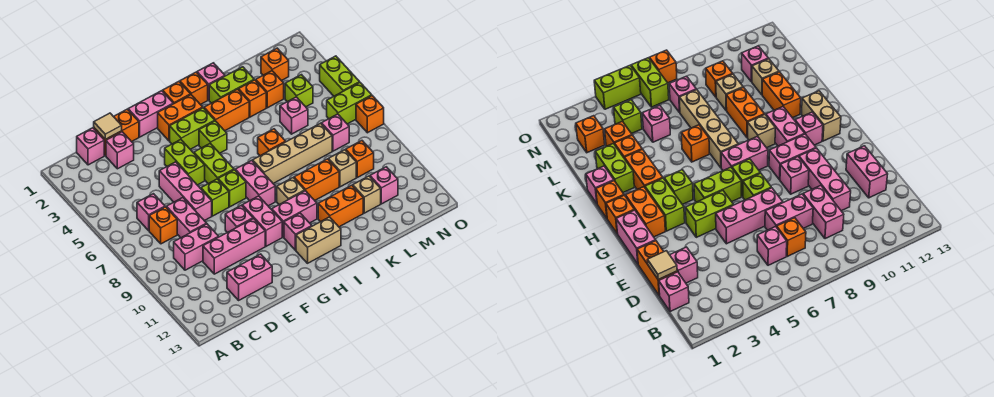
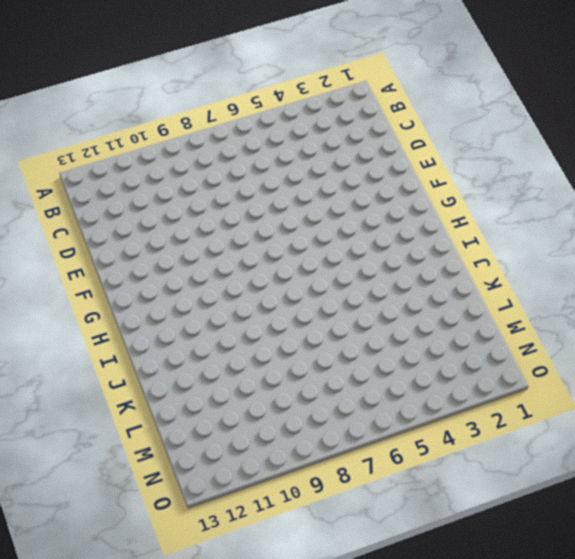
none -> pink 1x1 brick [77,128,104,165]
none -> pink 1x1 brick [137,194,165,231]
none -> orange 1x1 brick [149,207,177,244]
none -> pink 1x2 brick [174,224,219,270]

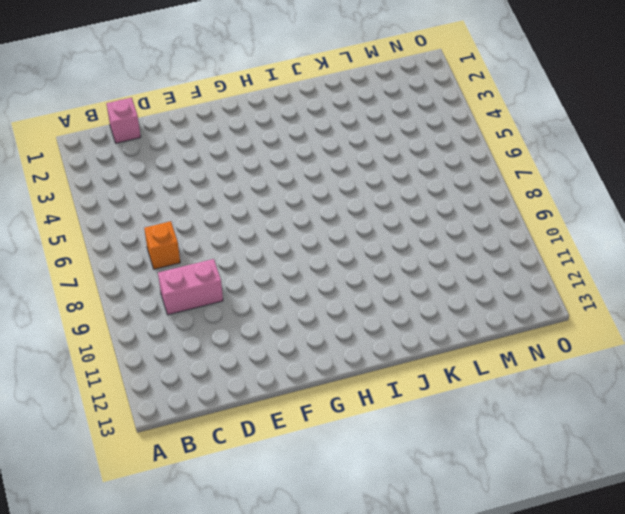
none -> pink 1x1 brick [137,194,165,231]
none -> orange 1x2 brick [94,109,139,156]
none -> pink 1x1 brick [106,132,134,169]
none -> pink 1x2 brick [166,198,207,238]

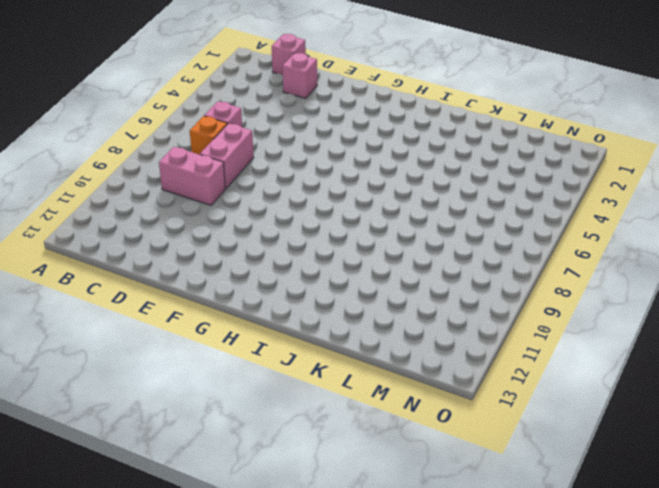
none -> orange 1x2 brick [94,109,139,156]
none -> pink 1x3 brick [203,219,265,274]
none -> pink 1x2 brick [227,254,272,300]
none -> pink 1x3 brick [159,162,212,221]

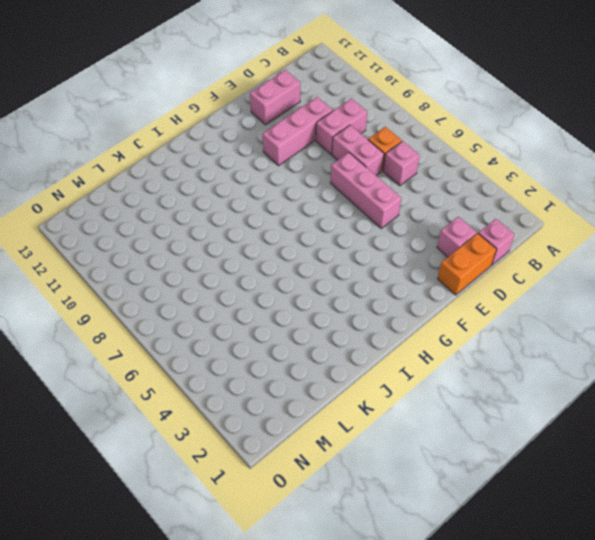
none -> pink 1x2 brick [128,91,173,137]
none -> lime 1x2 brick [165,140,205,185]
none -> lime 1x1 brick [201,179,229,216]
none -> pink 1x1 brick [225,205,253,232]

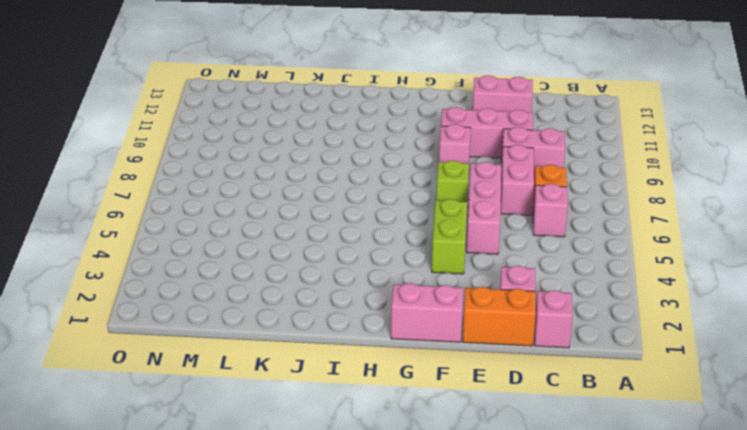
none -> orange 1x2 brick [158,95,203,141]
none -> lime 1x2 brick [170,108,215,149]
none -> lime 1x2 brick [194,143,234,184]
none -> lime 1x1 brick [218,170,246,207]

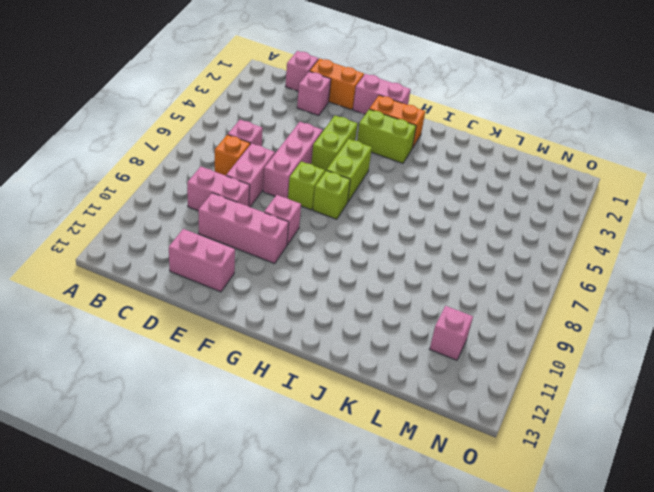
none -> pink 1x2 brick [242,196,282,246]
none -> orange 1x1 brick [163,82,191,104]
none -> lime 1x1 brick [199,121,227,153]
none -> pink 1x2 brick [235,160,275,206]

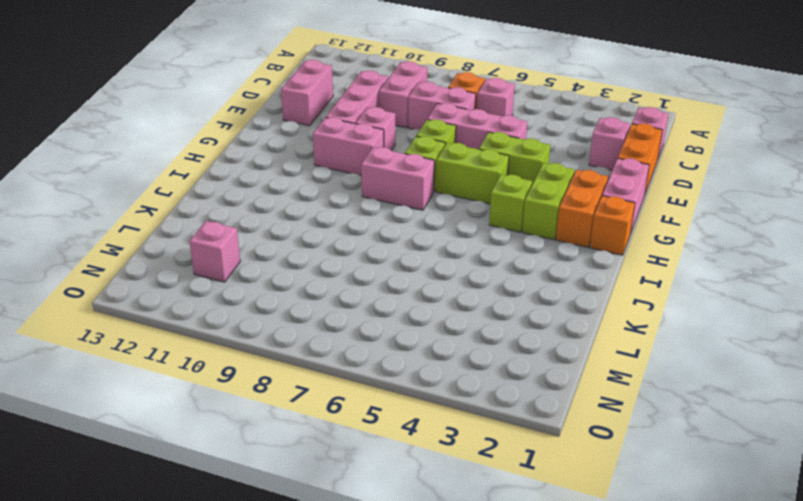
none -> pink 1x2 brick [272,191,317,237]
none -> pink 1x1 brick [284,213,312,250]
none -> tan 1x2 brick [296,217,341,263]
none -> orange 1x1 brick [180,72,208,105]

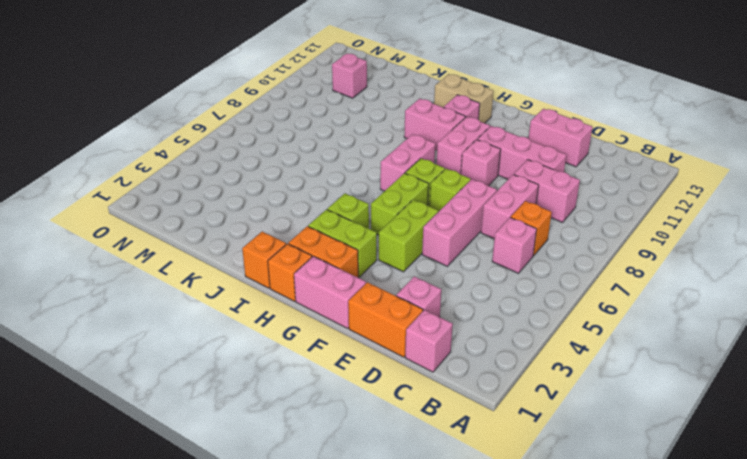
none -> orange 1x2 brick [204,89,249,131]
none -> tan 1x4 brick [253,123,332,183]
none -> tan 1x1 brick [277,178,305,204]
none -> pink 1x1 brick [197,63,225,100]

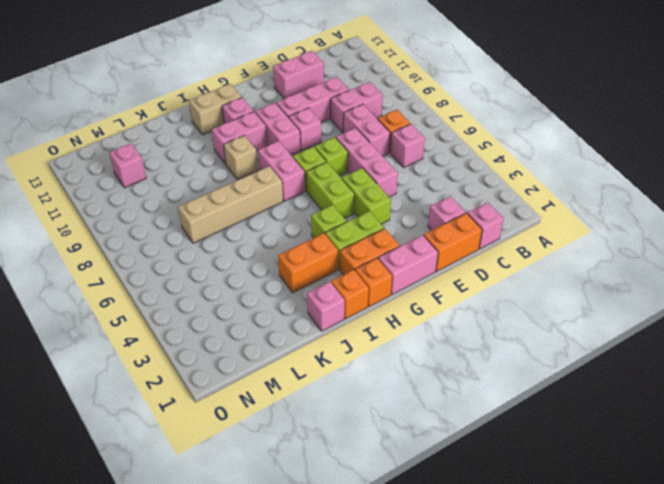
none -> lime 1x2 brick [209,67,254,103]
none -> orange 1x1 brick [258,129,286,156]
none -> orange 1x2 brick [294,159,339,200]
none -> orange 1x2 brick [318,185,363,227]

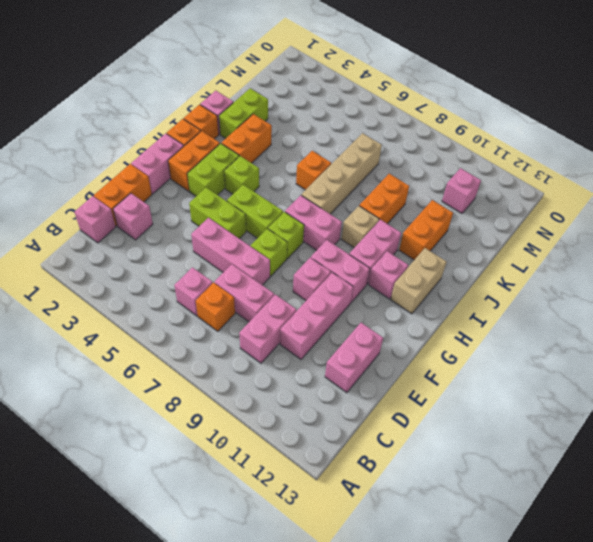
none -> orange 1x1 brick [239,80,266,117]
none -> orange 1x1 brick [256,71,284,108]
none -> pink 1x1 brick [280,97,308,134]
none -> tan 1x1 brick [328,150,356,187]

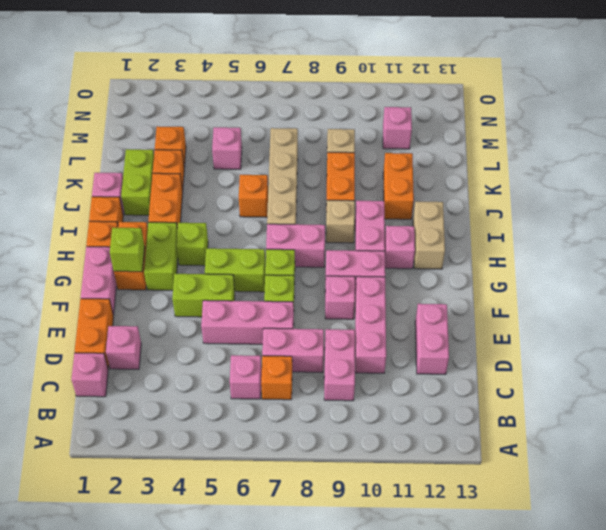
lime 1x1 brick [110,228,145,272] -> lime 1x1 brick moved to [285,75,313,107]
none -> tan 1x1 brick [353,176,381,213]
none -> orange 1x1 brick [261,48,289,81]
none -> pink 1x1 brick [321,114,349,151]
none -> orange 1x1 brick [346,141,374,177]

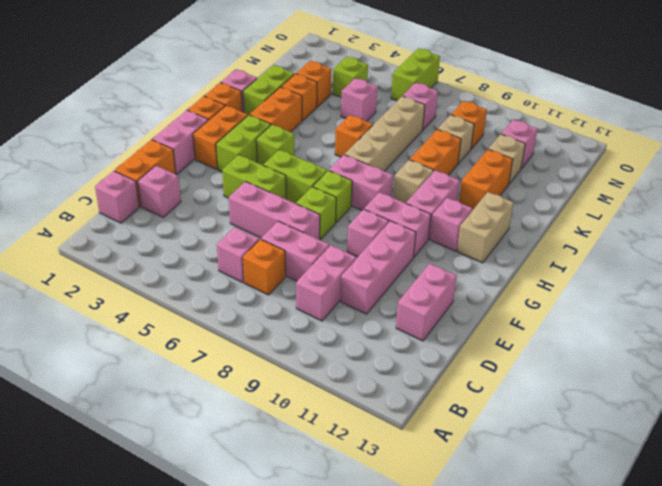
none -> orange 1x1 brick [261,48,289,81]
none -> lime 1x2 brick [320,56,360,96]
none -> orange 1x1 brick [356,96,384,133]
none -> tan 1x1 tile [94,113,122,139]

